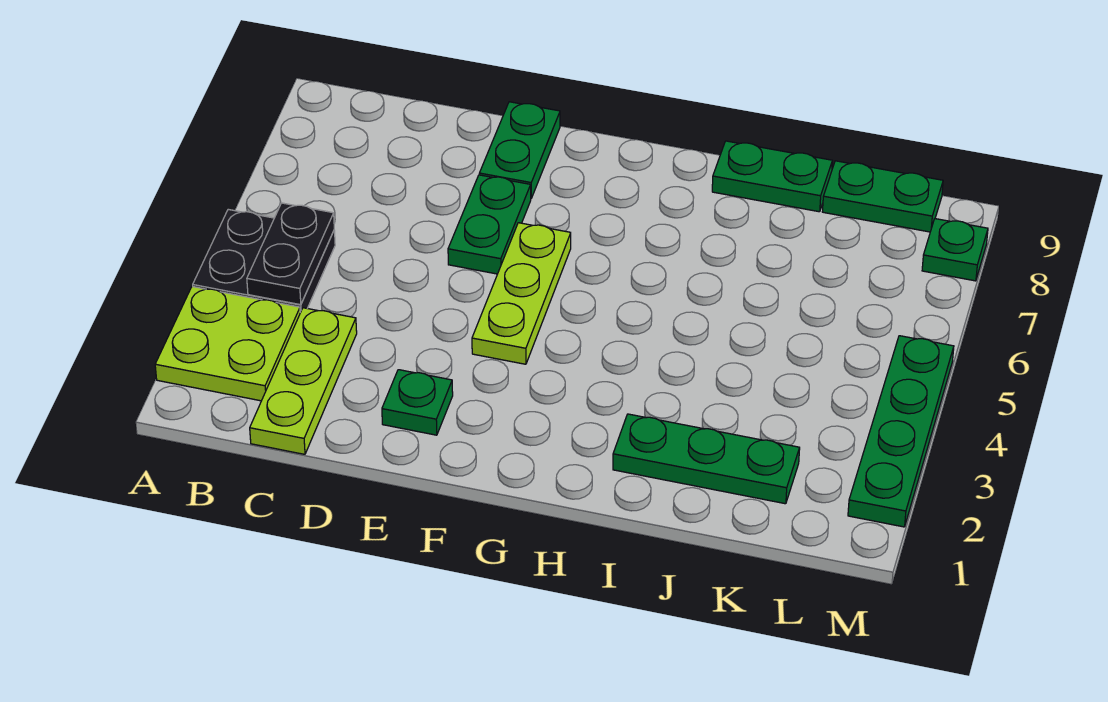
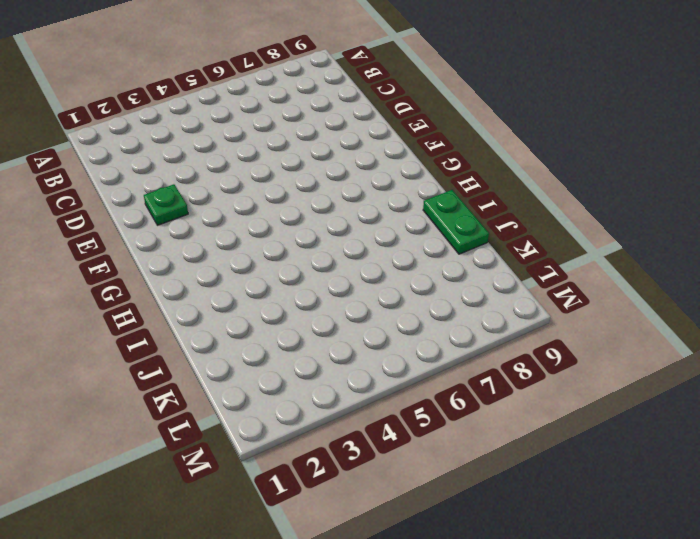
none -> lime 2x2 plate [155,286,300,401]
none -> black 2x2 plate [193,209,335,312]
none -> lime 1x3 plate [250,308,357,454]

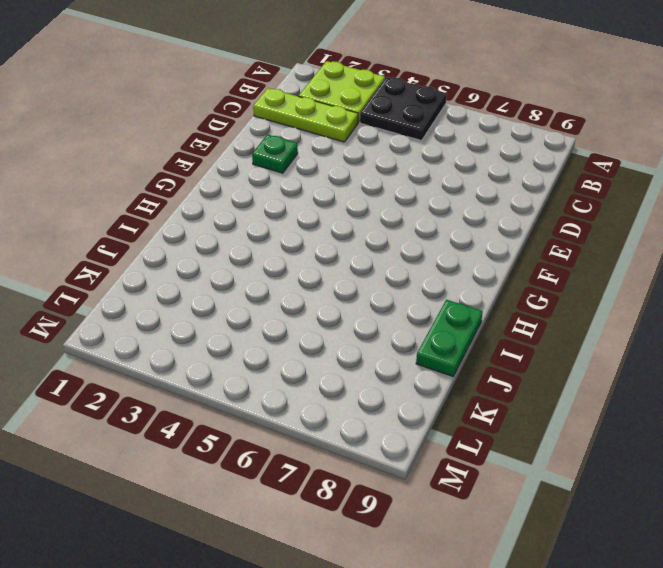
none -> green 1x2 plate [448,175,531,274]
none -> green 1x2 plate [479,102,560,198]
none -> lime 1x3 plate [472,223,571,364]

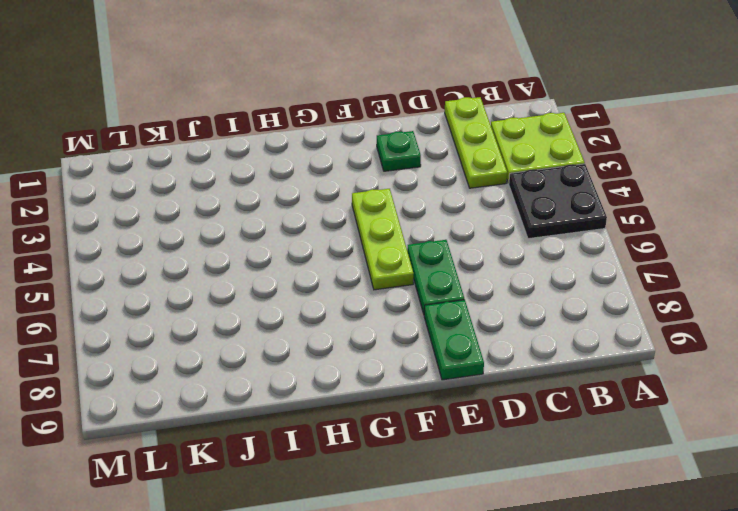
none -> green 1x3 plate [613,414,800,504]
none -> green 1x2 plate [712,141,832,212]
none -> green 1x2 plate [822,161,943,232]

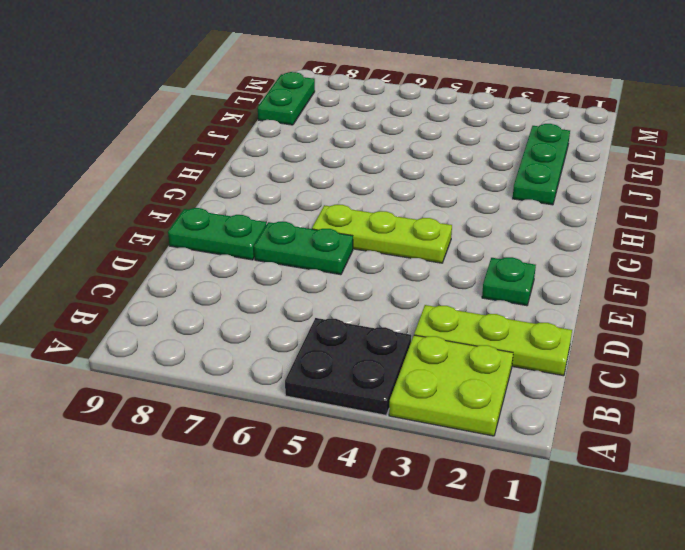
none -> green 1x2 plate [712,141,832,212]
none -> green 1x4 plate [848,336,954,527]
none -> green 1x1 plate [922,219,988,281]

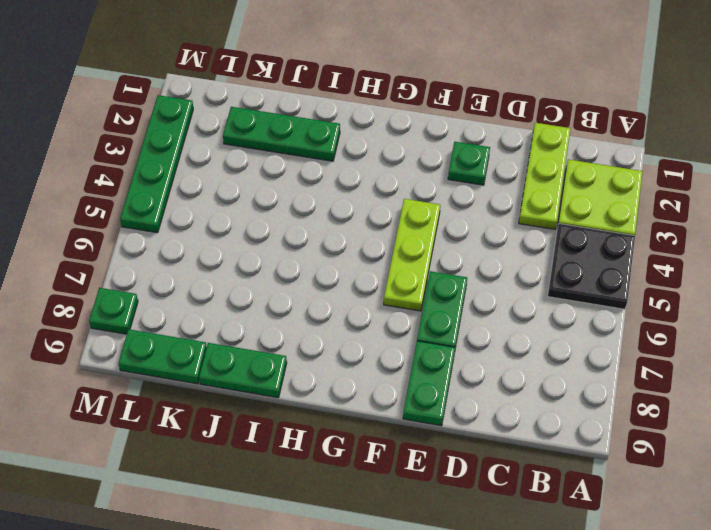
none -> black 1x2 plate [247,203,334,305]

